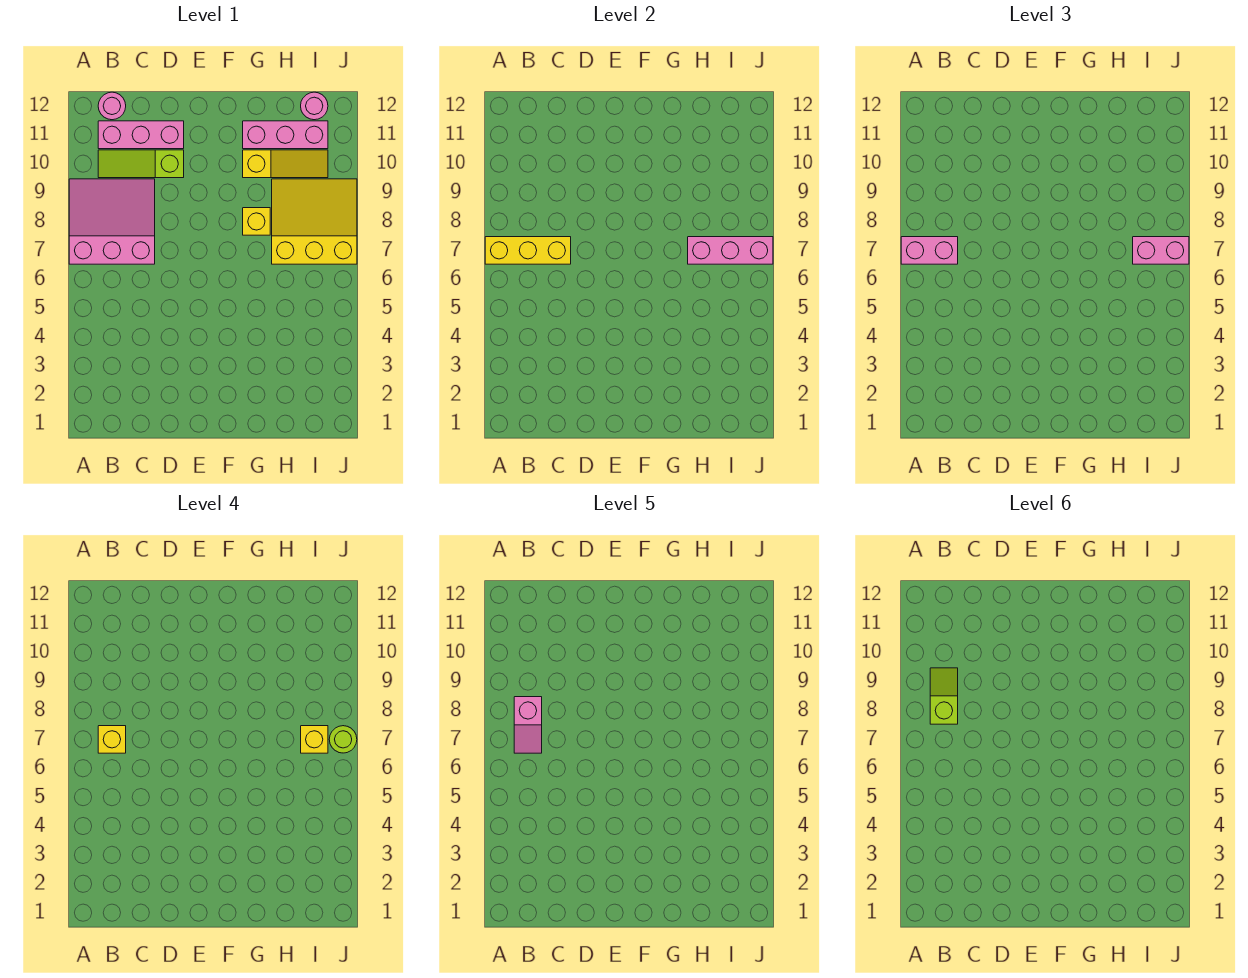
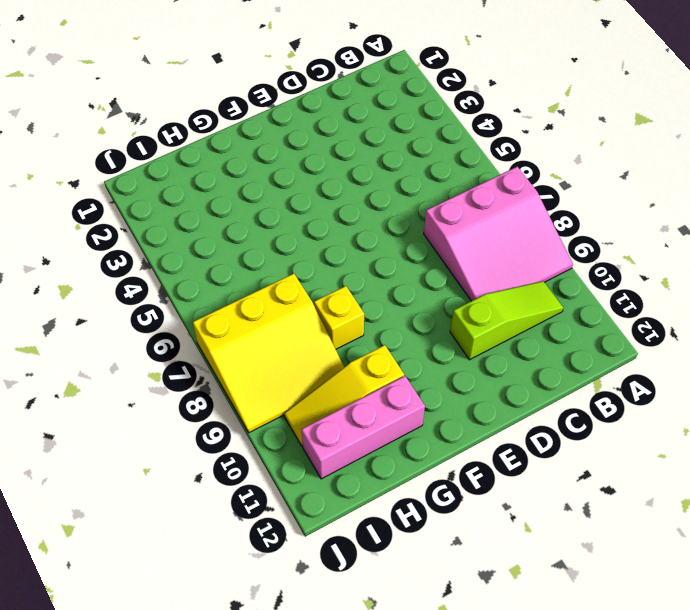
none -> pink 1x3 brick [98,121,184,149]
none -> pink 1x1 round brick [98,92,126,120]
none -> pink 1x1 round brick [301,92,328,120]

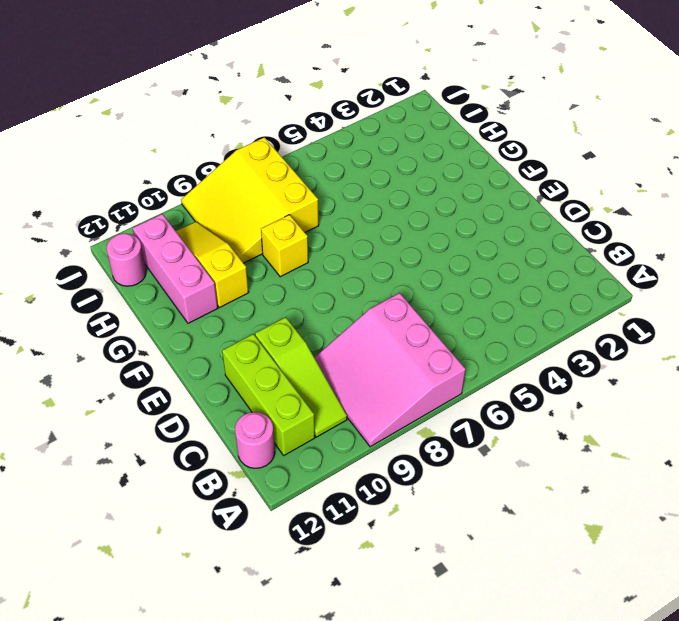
lime 1x3 brick [222,334,315,455] -> pink 1x3 brick [98,121,184,149]
none -> yellow 1x3 brick [485,237,571,264]
none -> pink 1x3 brick [688,237,773,264]
none -> pink 1x2 brick [901,237,958,264]

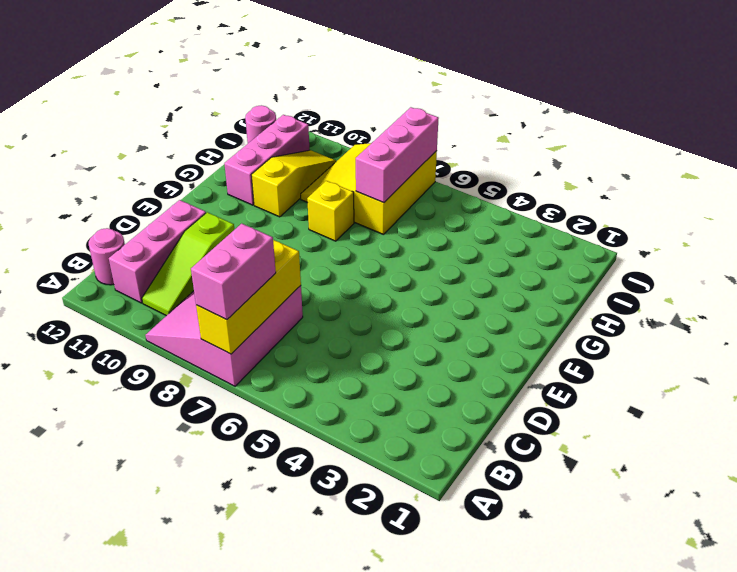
none -> pink 1x2 brick [1133,237,1189,264]
none -> yellow 1x1 brick [98,726,126,753]
none -> yellow 1x1 brick [301,726,328,753]

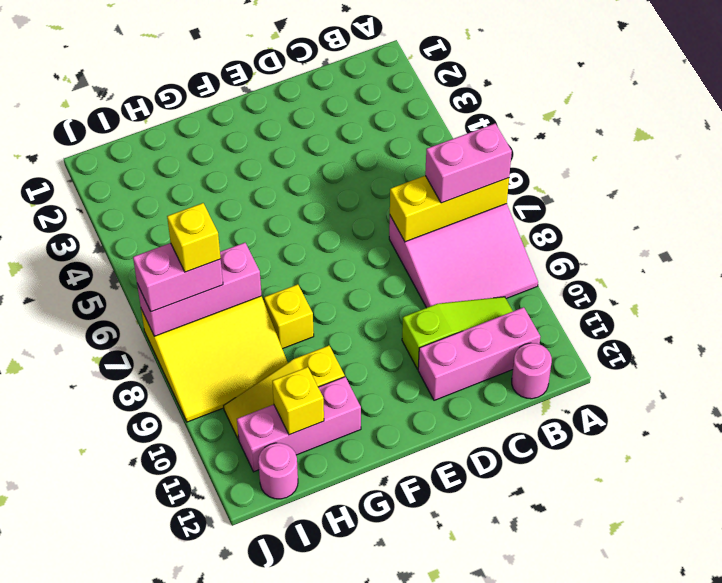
yellow 1x1 brick [272,367,324,435] -> yellow 1x1 brick moved to [98,726,126,753]
none -> lime 1x1 round brick [329,726,357,753]
none -> pink 1x2 slope [514,697,542,753]
none -> lime 1x2 slope [930,668,958,724]

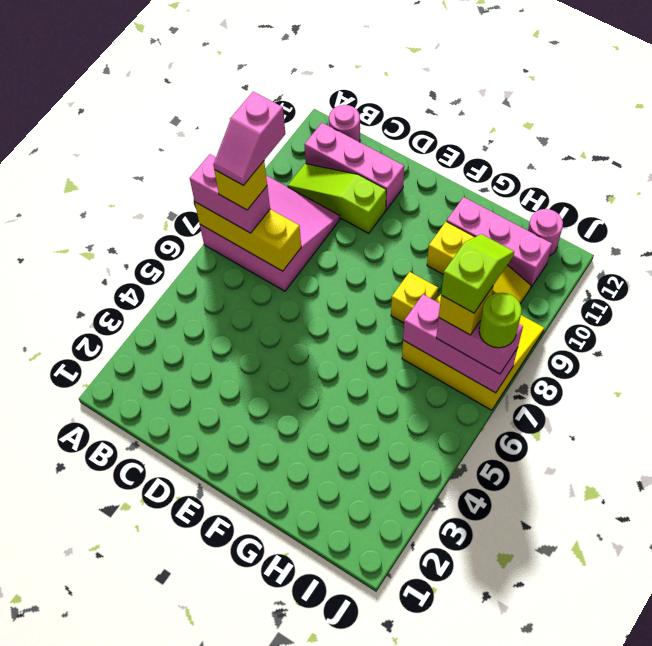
lime 1x2 slope [441,234,514,313] -> lime 1x2 slope moved to [930,668,958,724]

